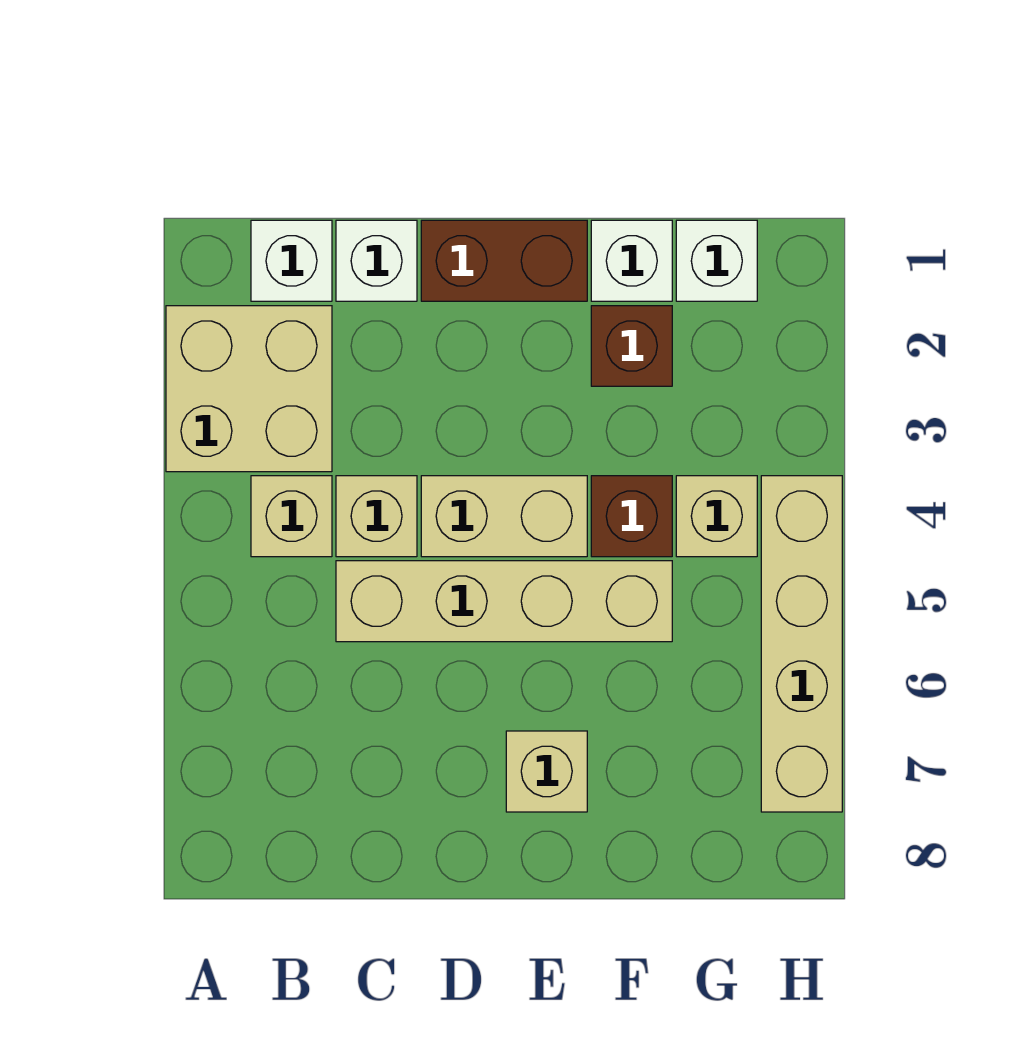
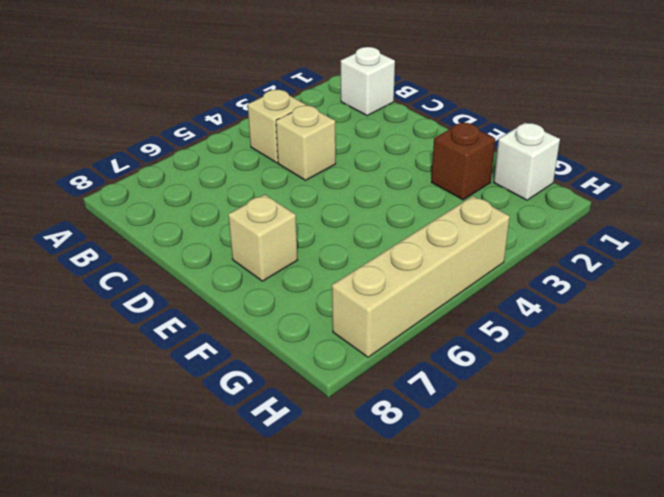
none -> tan 2x2 brick [166,306,332,472]
none -> white 1x1 brick [336,220,417,301]
none -> tan 1x4 brick [336,561,672,642]

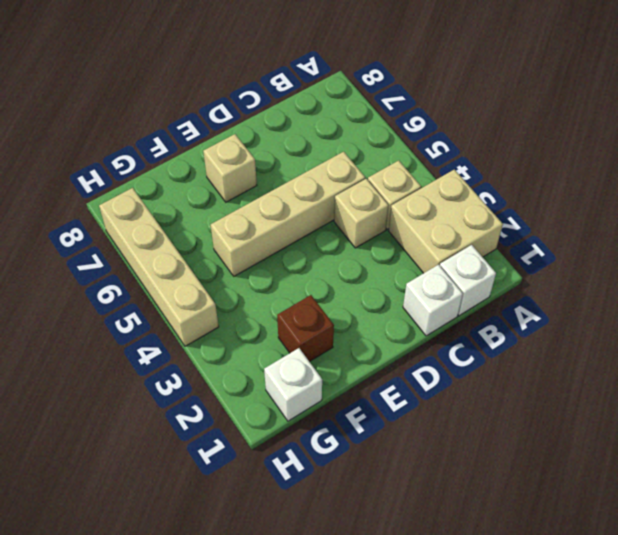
none -> brown 1x2 brick [421,220,587,301]
none -> tan 1x2 brick [421,476,587,557]
none -> white 1x1 brick [591,220,672,301]

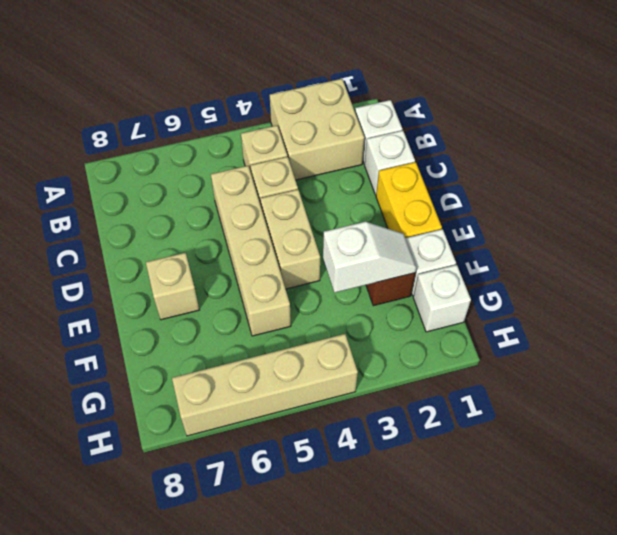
yellow 1x2 brick [376,162,442,238] -> brown 1x2 brick [421,220,587,301]
white 1x2 slope [323,222,416,293] -> none
none -> brown 1x1 brick [591,476,672,557]
none -> tan 1x1 brick [676,476,757,557]

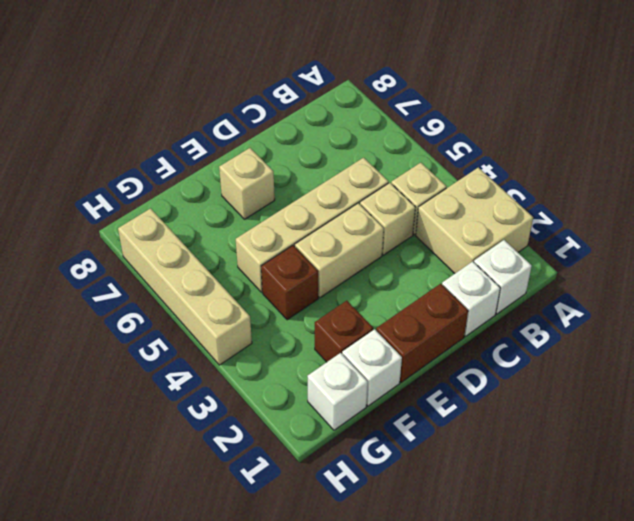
none -> tan 1x1 brick [676,476,757,557]

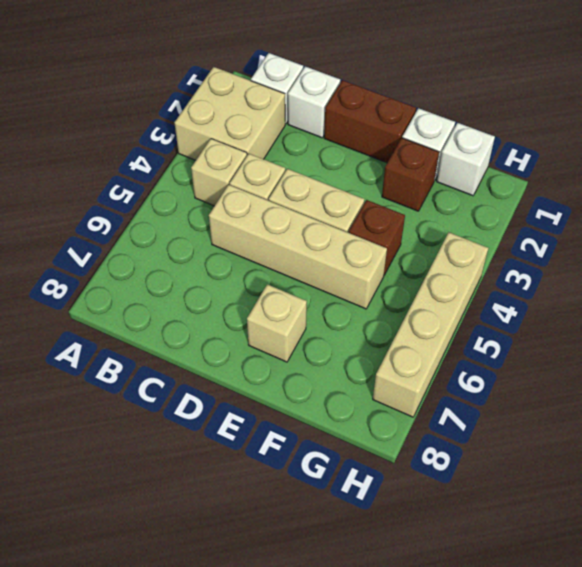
none -> tan 1x1 brick [676,476,757,557]

